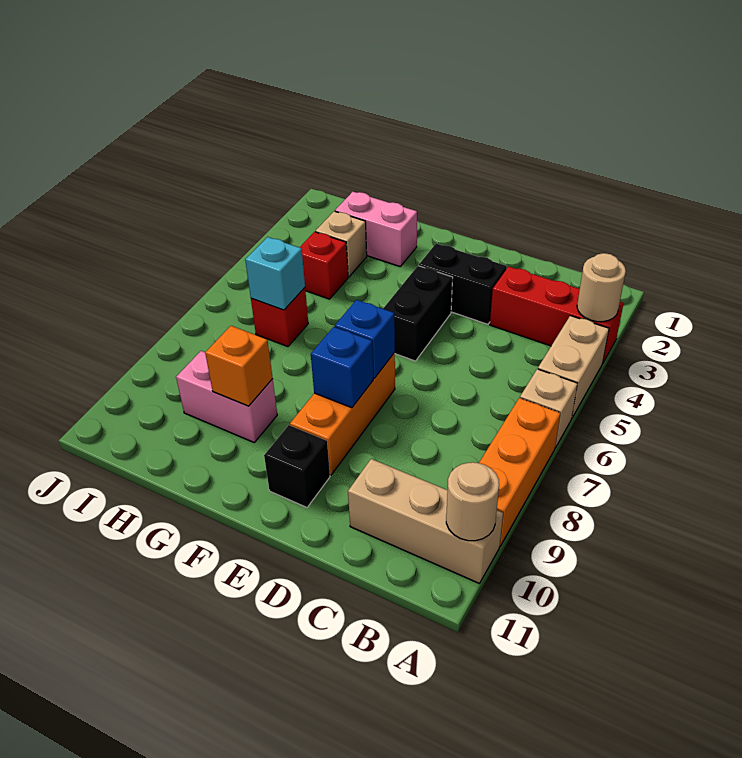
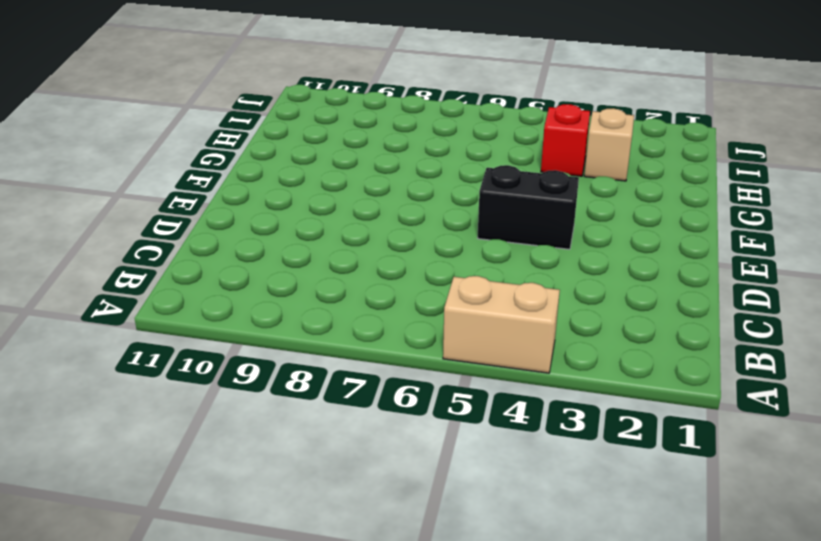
none -> red 1x3 brick [490,267,624,364]
none -> tan 1x1 brick [520,369,578,448]
none -> orange 1x3 brick [479,398,560,546]

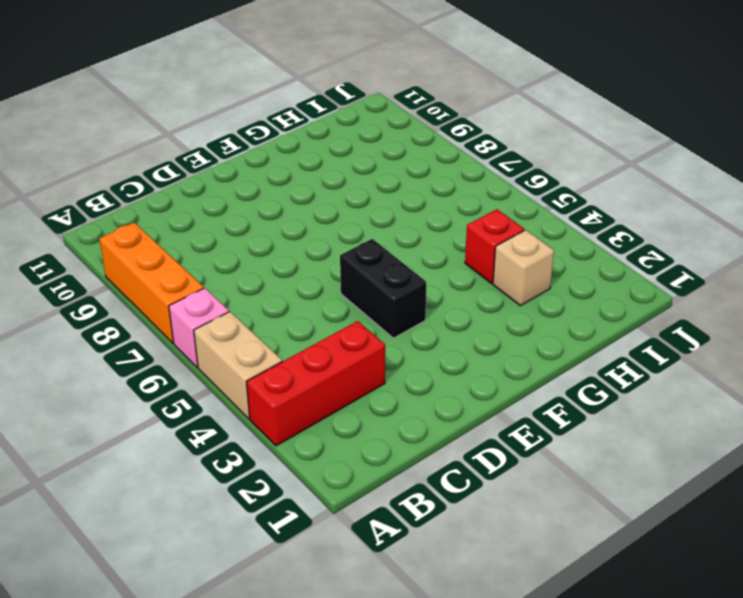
pink 1x1 brick [169,288,229,368] -> tan 1x1 brick [520,369,578,448]
none -> tan 1x3 brick [348,459,503,584]
none -> black 1x2 brick [419,244,507,324]
none -> orange 1x3 brick [290,353,395,475]

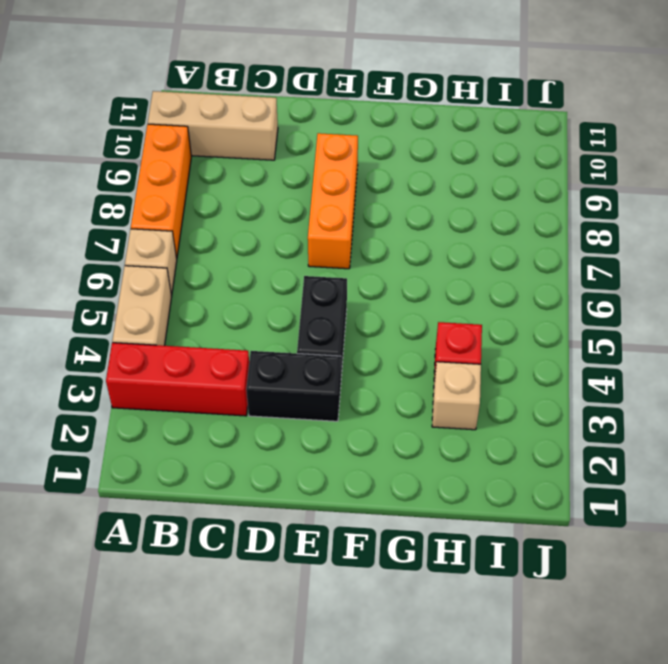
none -> black 1x1 brick [264,425,330,507]
none -> pink 1x2 brick [335,192,417,266]
none -> pink 1x2 brick [176,351,277,442]

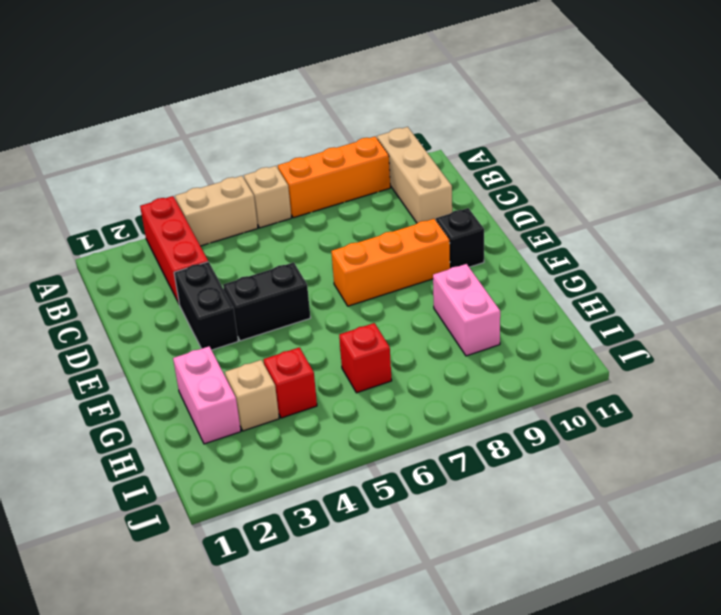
none -> tan 1x1 round brick [577,253,626,322]
none -> tan 1x1 round brick [446,462,499,541]
none -> blue 1x1 brick [335,300,395,378]

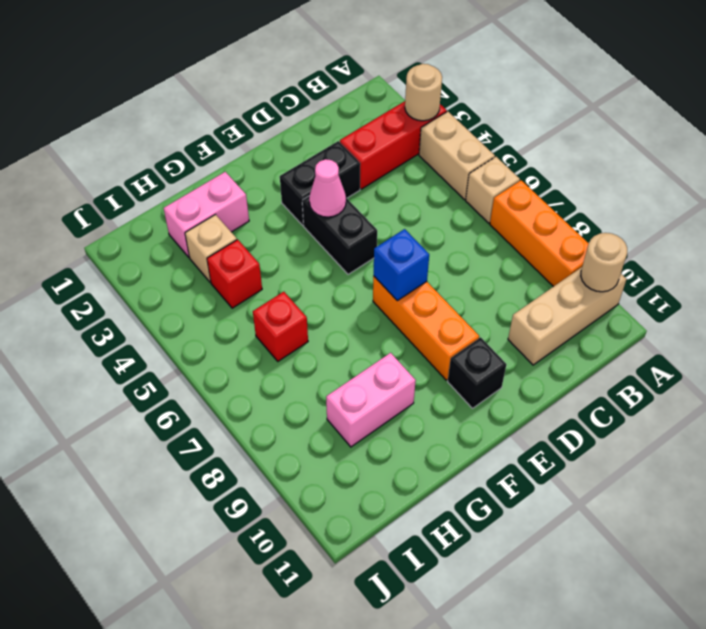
pink 1x1 cone [309,159,346,217] -> none
none -> blue 1x1 brick [311,327,373,408]
none -> orange 1x1 brick [205,326,273,406]
none -> cyan 1x1 brick [245,237,305,310]

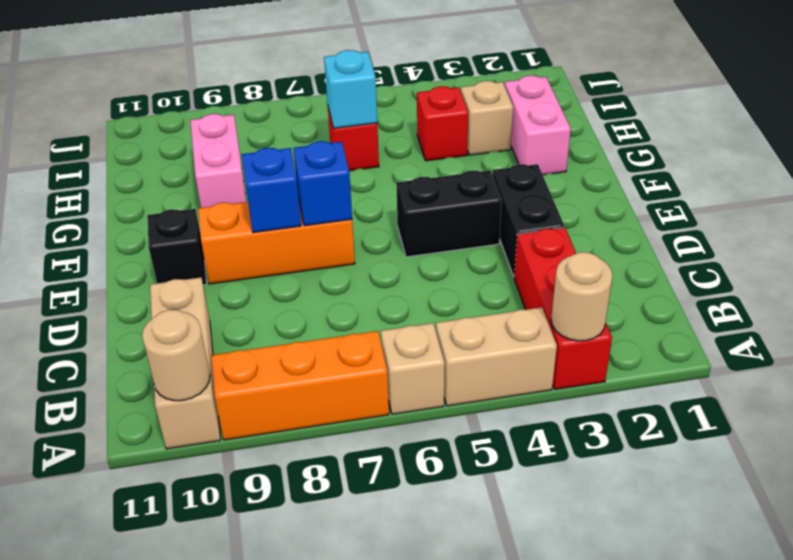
none -> orange 1x1 brick [205,326,273,406]

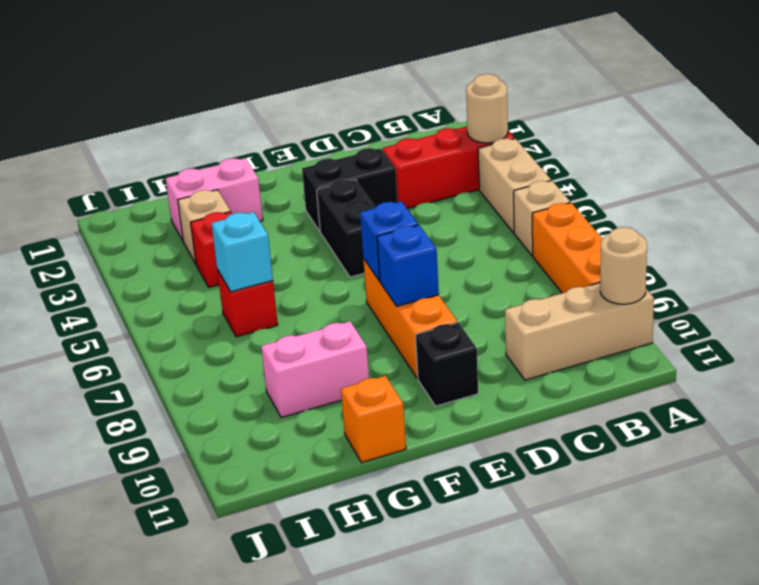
orange 1x1 brick [341,376,406,462] -> orange 1x1 brick moved to [205,326,273,406]

